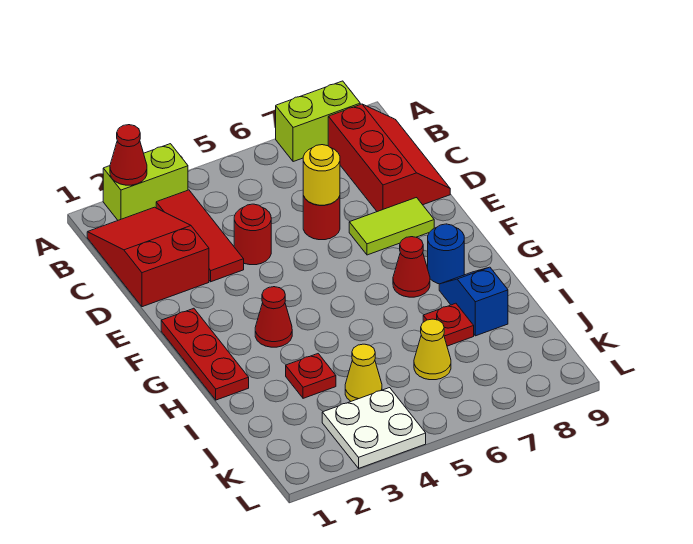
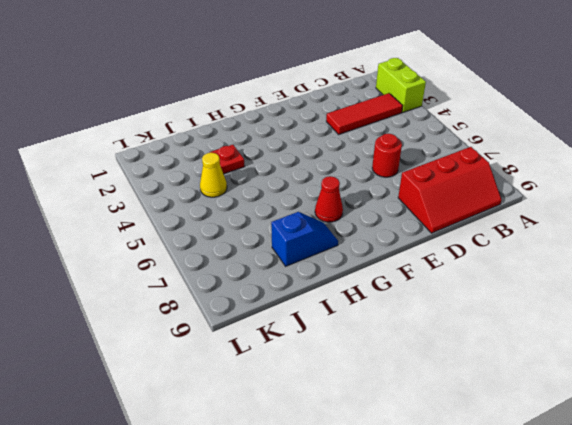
none -> lime 1x2 brick [276,81,360,162]
none -> red 2x3 slope [87,207,209,307]
none -> red 1x1 round brick [234,204,271,265]

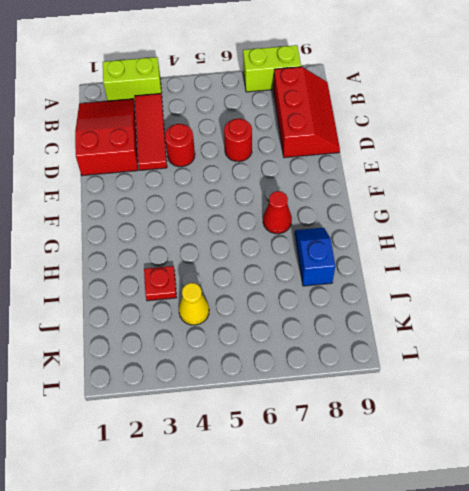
none -> lime 1x2 tile [349,198,434,255]
none -> red 1x3 plate [161,308,249,400]
none -> red 1x1 cone [255,287,292,347]

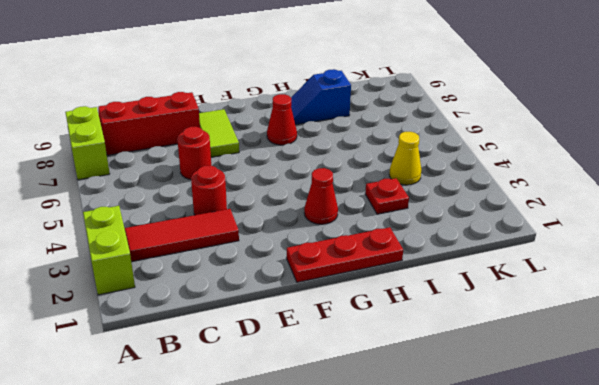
none -> red 2x3 slope [87,207,209,307]
none -> blue 1x1 round brick [428,224,464,284]
none -> red 1x1 plate [423,303,474,346]

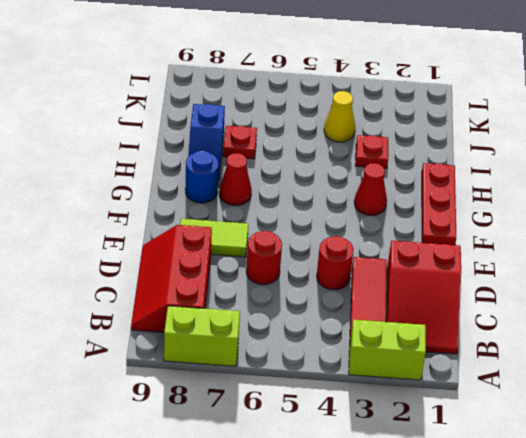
none -> yellow 1x1 cone [414,319,451,380]
none -> white 2x2 plate [322,388,426,468]
none -> red 1x1 cone [110,125,147,185]

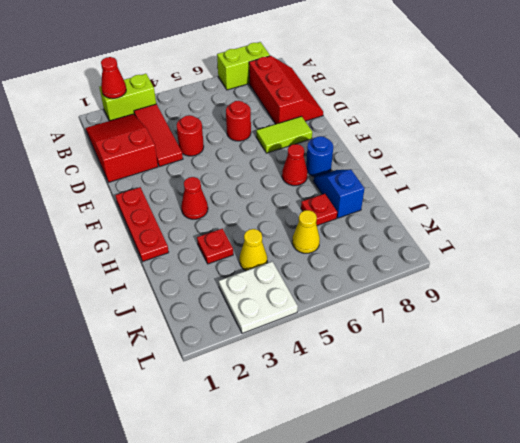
none -> yellow 1x1 round brick [303,145,340,205]

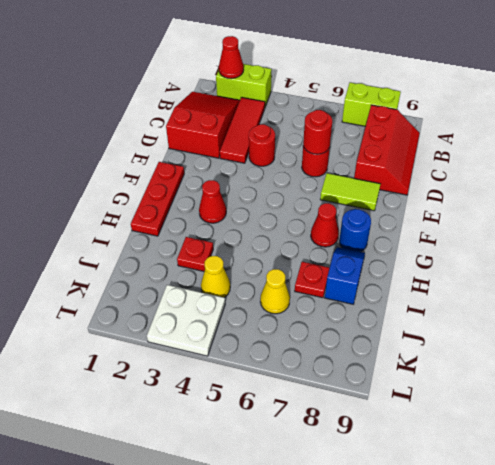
red 1x1 round brick [303,110,332,154] -> yellow 1x1 round brick [303,145,340,205]

